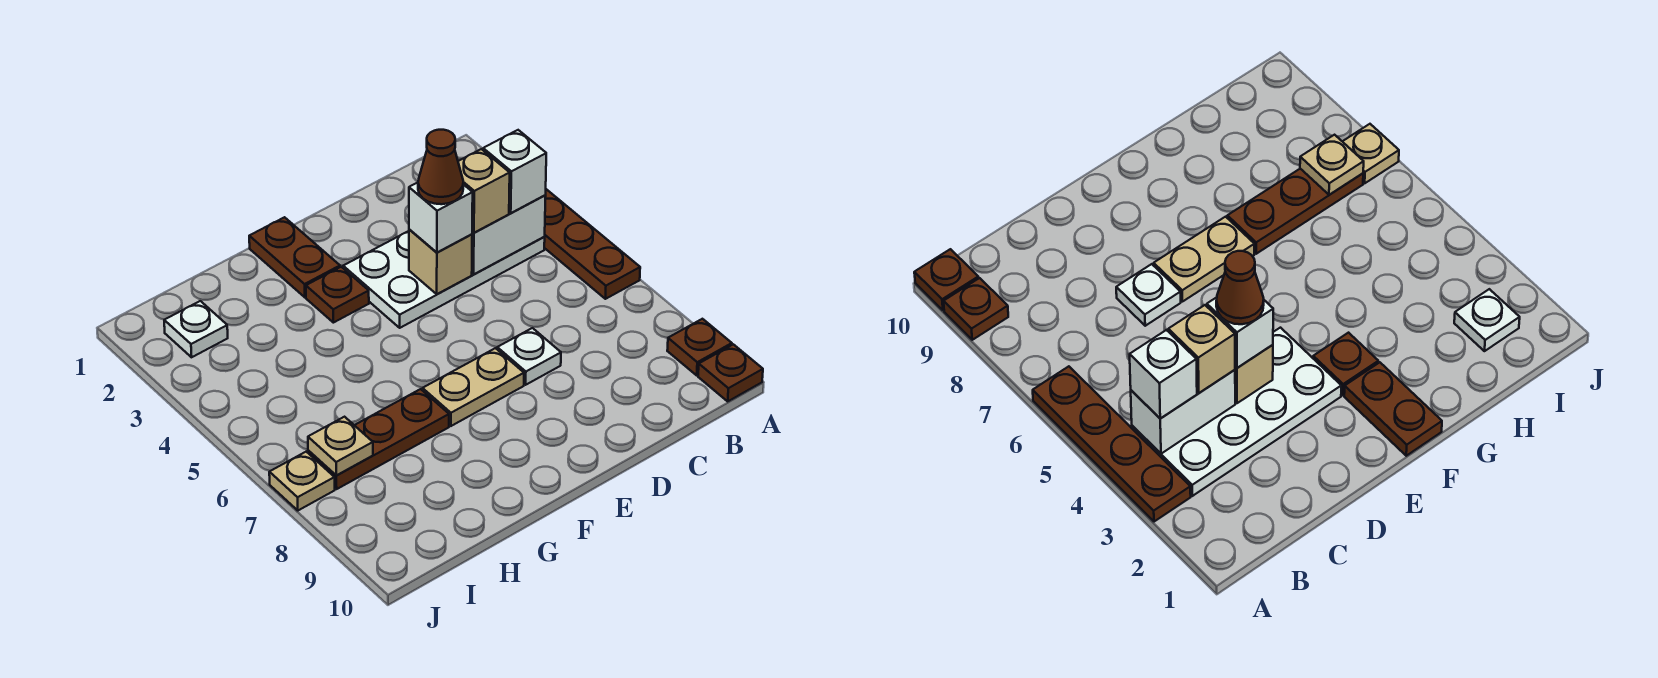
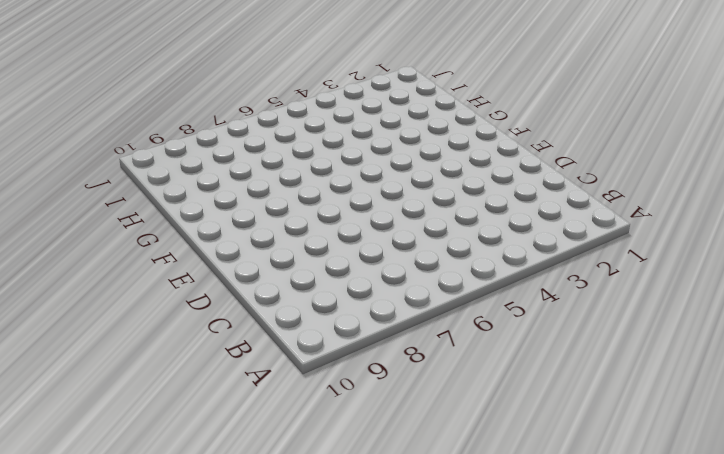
none -> brown 1x4 plate [544,189,640,299]
none -> brown 1x1 plate [667,319,732,375]
none -> brown 1x1 plate [698,344,763,401]

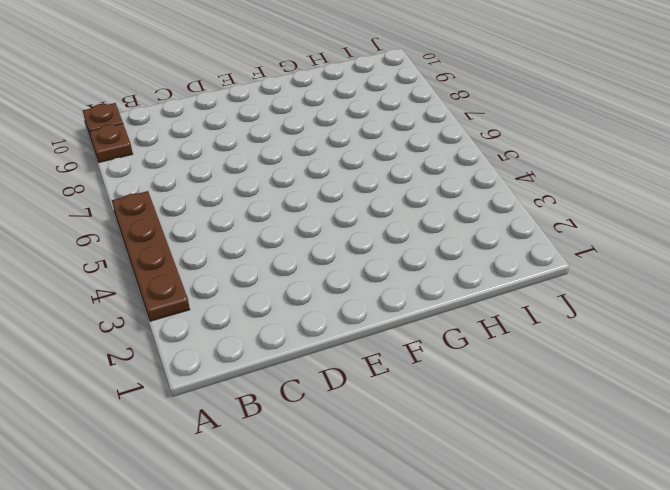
none -> white 2x4 plate [343,231,545,328]
none -> white 1x1 plate [497,328,561,385]
none -> tan 1x2 plate [423,348,524,426]

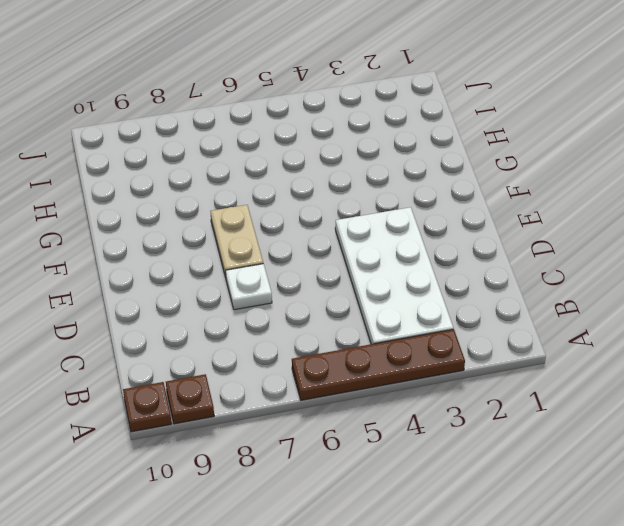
none -> brown 1x2 plate [249,217,340,297]
none -> brown 1x1 plate [306,267,369,323]
none -> brown 1x3 plate [308,389,449,489]

